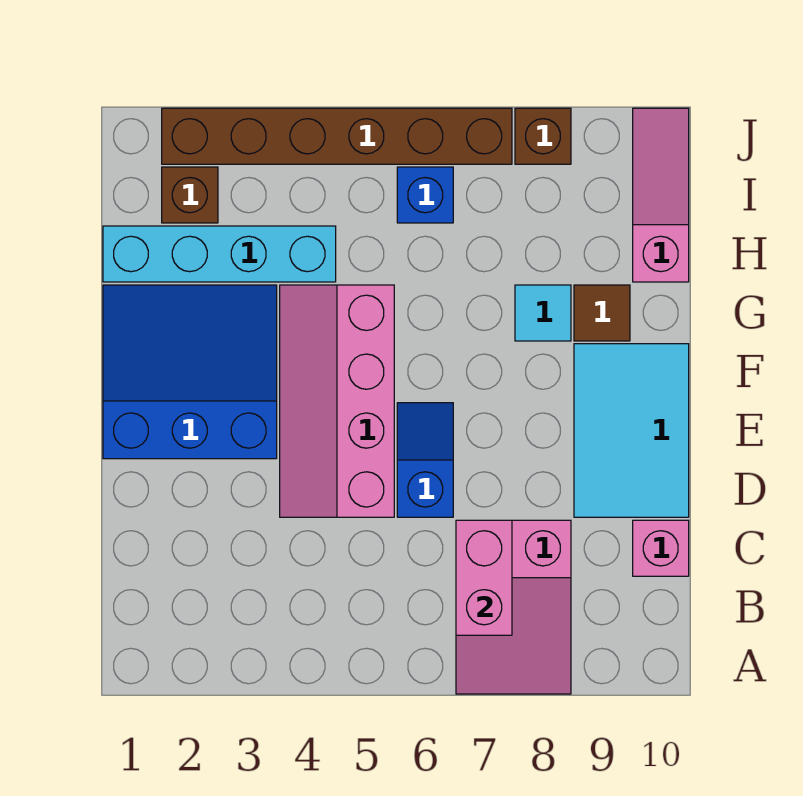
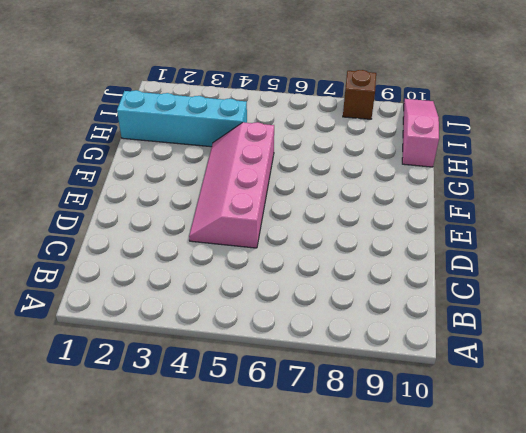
none -> pink 2x3 slope [456,520,571,694]
none -> pink 1x1 brick [633,520,689,576]
none -> blue 1x2 slope [397,403,453,517]

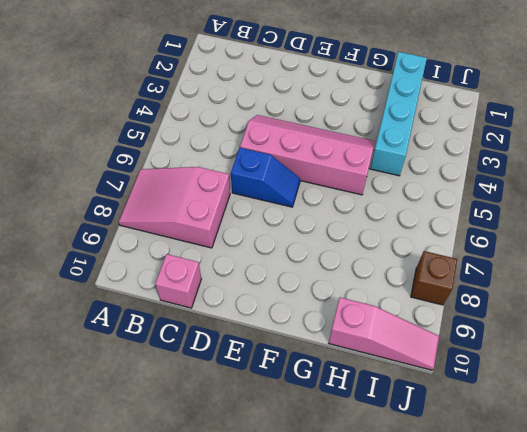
none -> cyan 2x3 tile [574,344,689,517]
none -> blue 3x3 slope [103,285,277,459]
none -> cyan 1x1 tile [515,285,571,341]

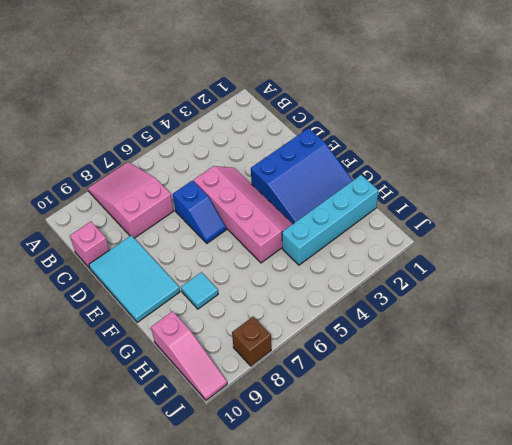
none -> brown 1x1 tile [574,285,630,341]
none -> brown 1x1 brick [162,167,218,223]
none -> blue 1x1 brick [397,167,453,223]

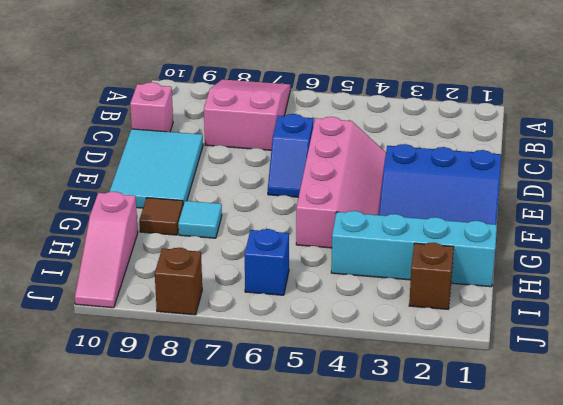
none -> brown 1x6 brick [162,108,512,164]
none -> pink 1x2 brick [456,520,512,635]

